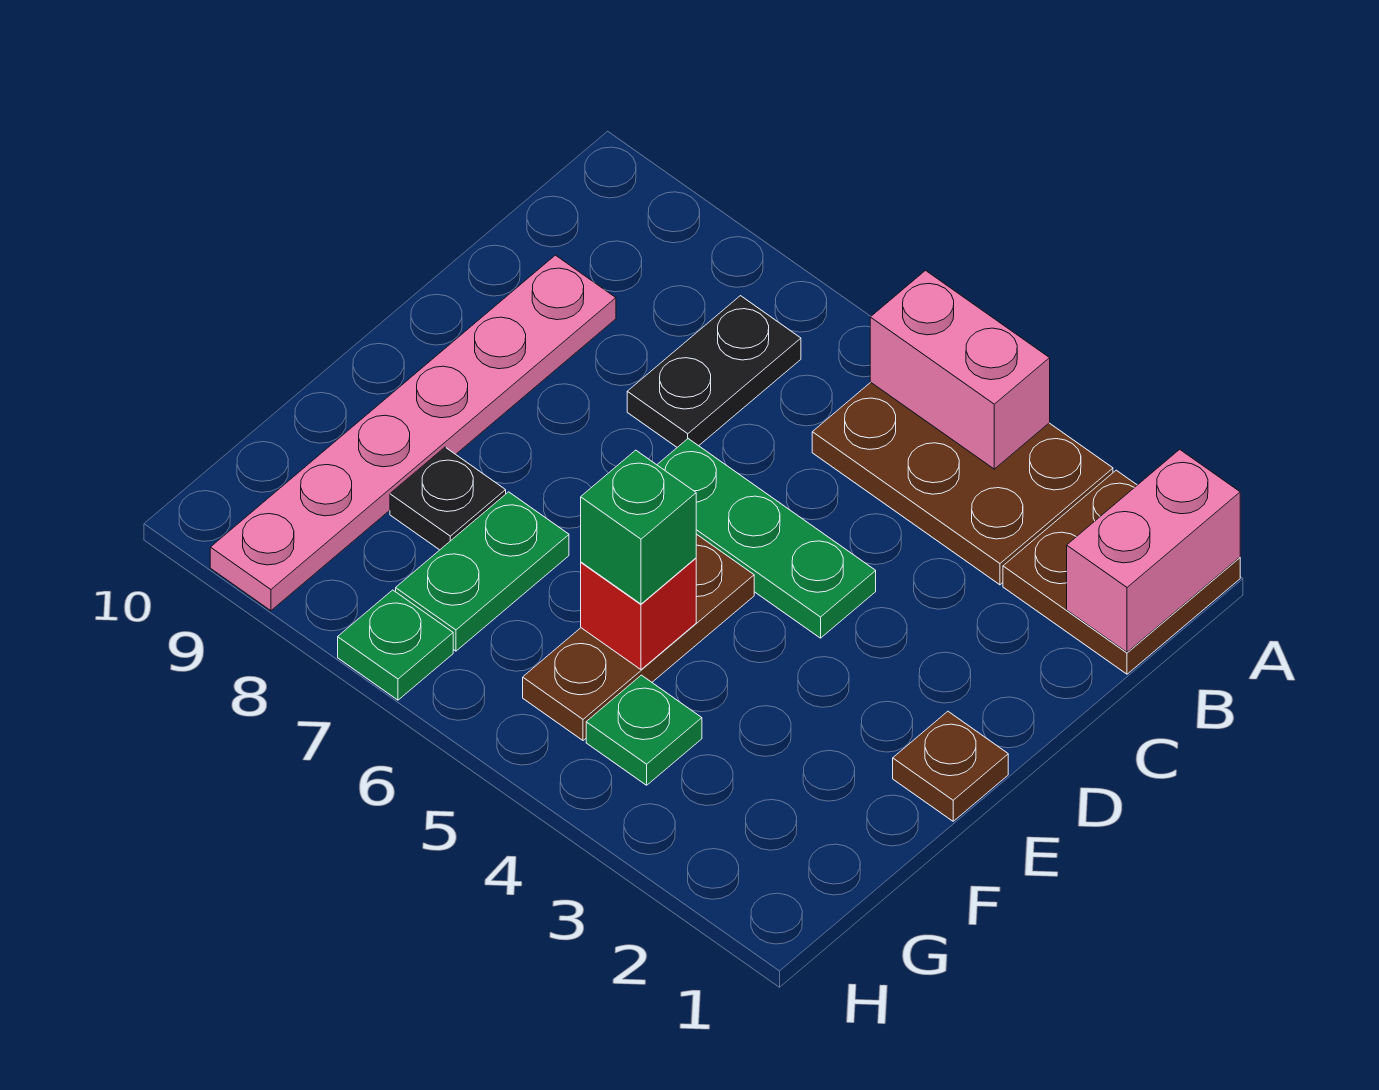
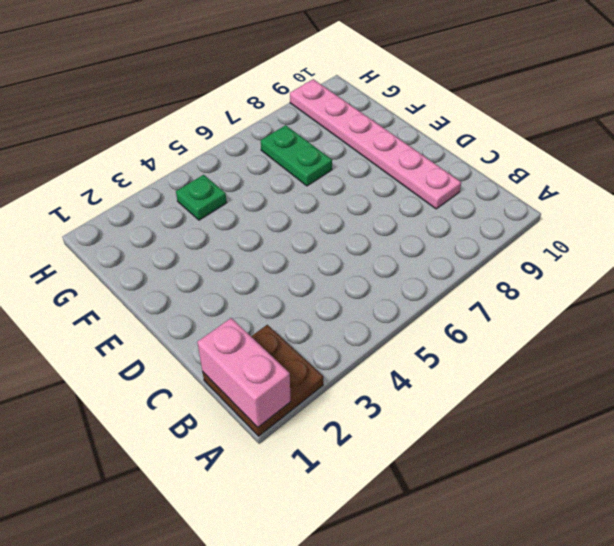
none -> brown 2x3 plate [812,382,1113,585]
none -> black 1x2 plate [627,296,801,447]
none -> green 1x3 plate [657,439,876,638]

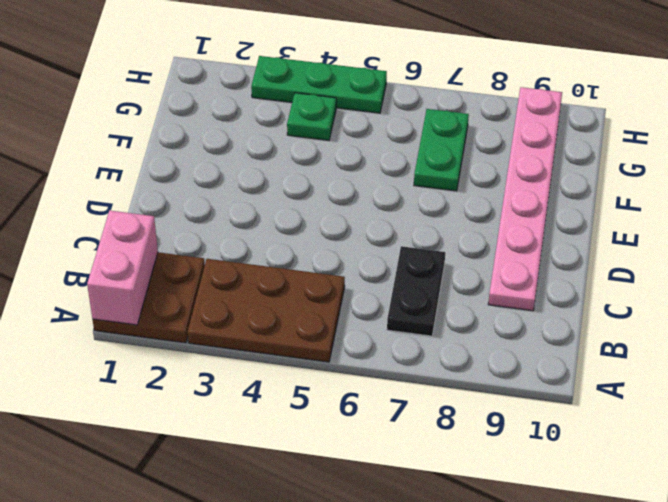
green 1x3 plate [251,56,387,113] -> green 1x3 plate moved to [657,439,876,638]
none -> brown 1x1 plate [893,711,1008,821]
none -> brown 1x3 plate [523,534,754,741]
none -> black 1x1 plate [390,447,506,550]

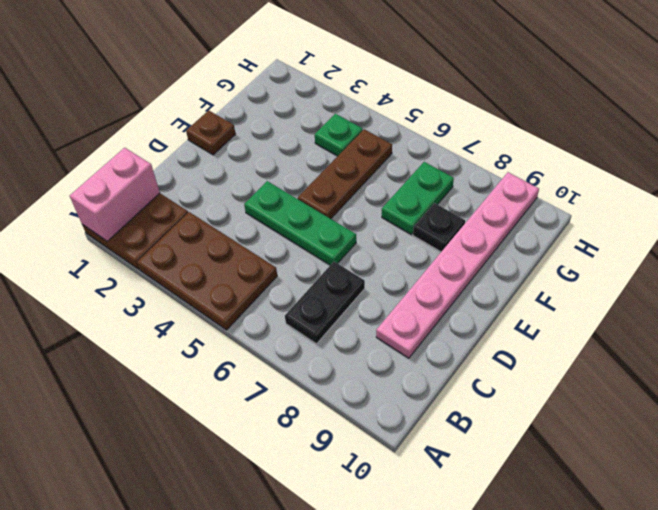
none -> green 1x1 plate [338,590,453,700]
none -> pink 1x2 brick [870,271,1050,469]
none -> red 1x1 brick [581,558,696,670]

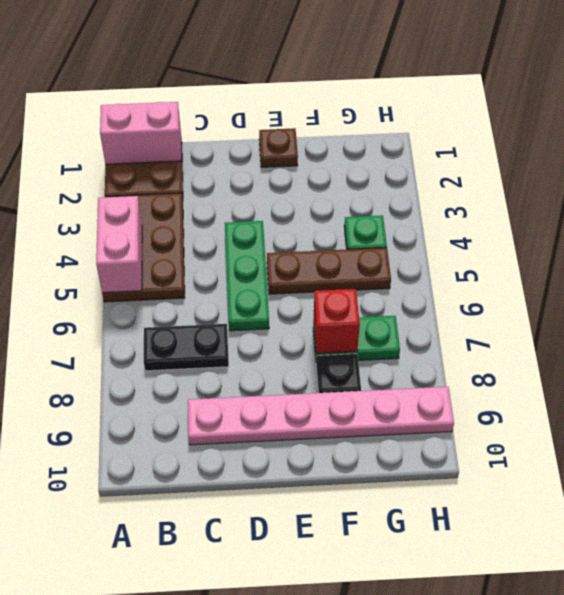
red 1x1 brick [314,289,360,354] -> red 1x1 brick moved to [581,558,696,670]
none -> green 1x1 plate [338,590,453,700]
none -> green 1x1 brick [581,450,696,604]

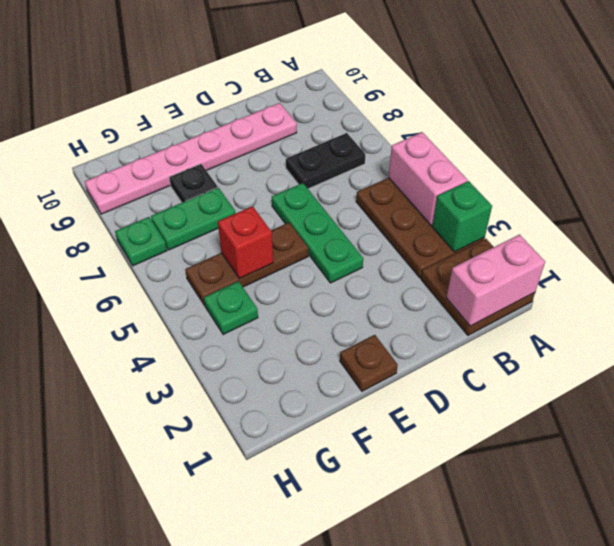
green 1x1 brick [432,181,492,252] -> green 1x1 brick moved to [581,450,696,604]

